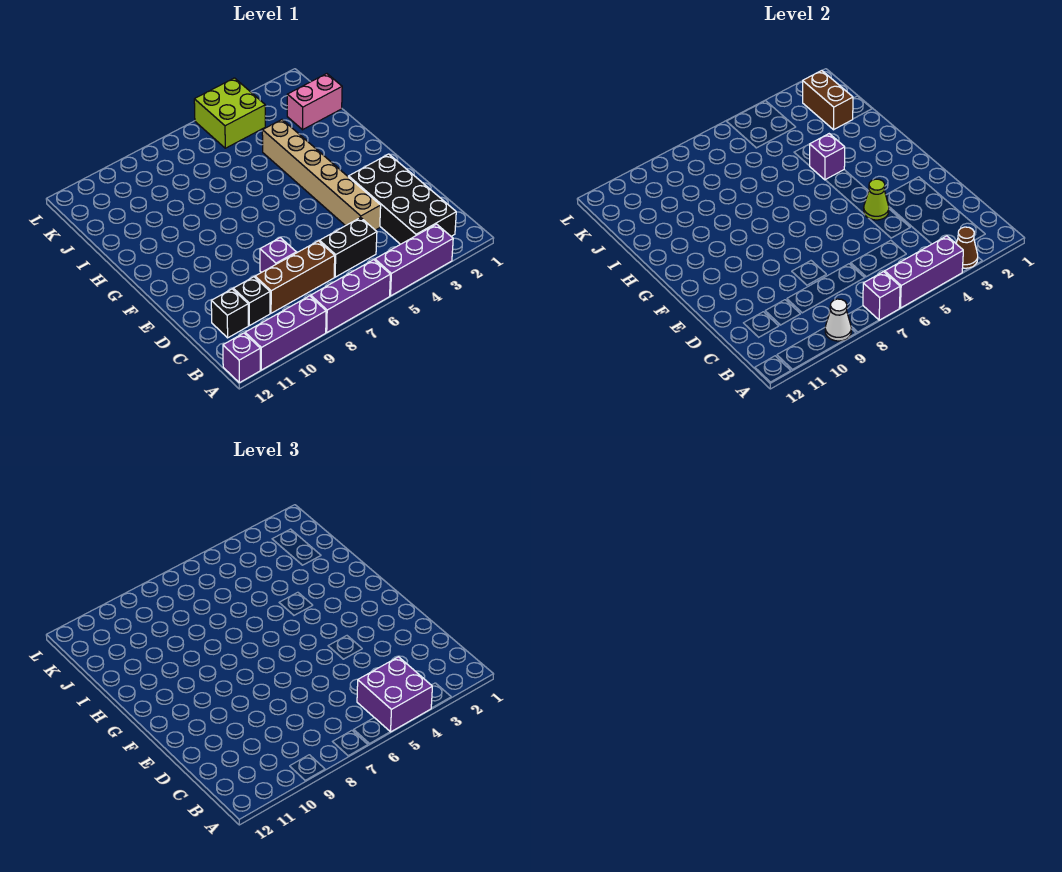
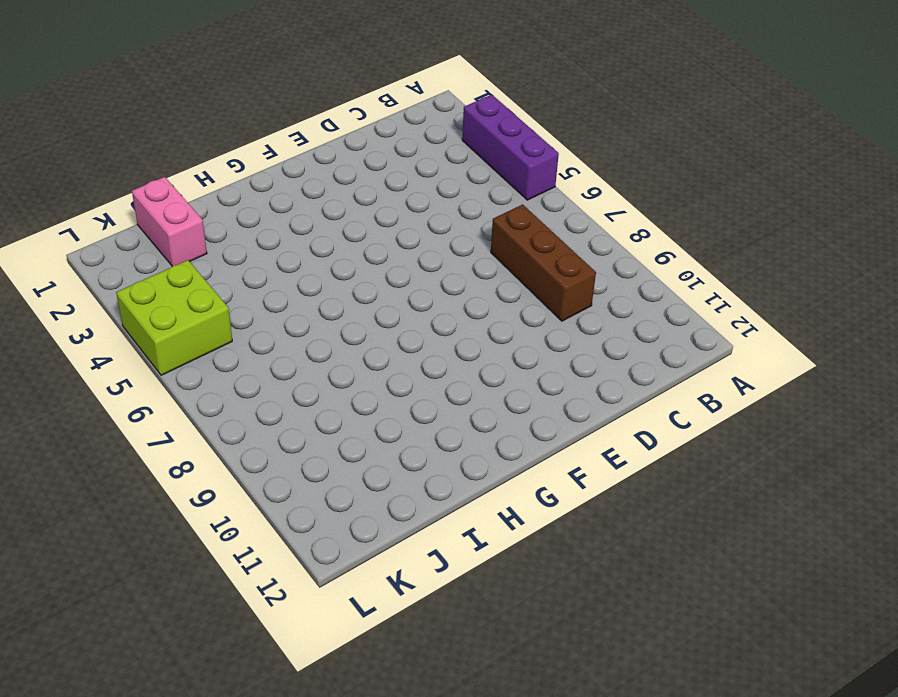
none -> purple 1x3 brick [311,260,390,332]
none -> purple 1x3 brick [245,296,326,370]
none -> purple 1x1 brick [223,333,260,383]

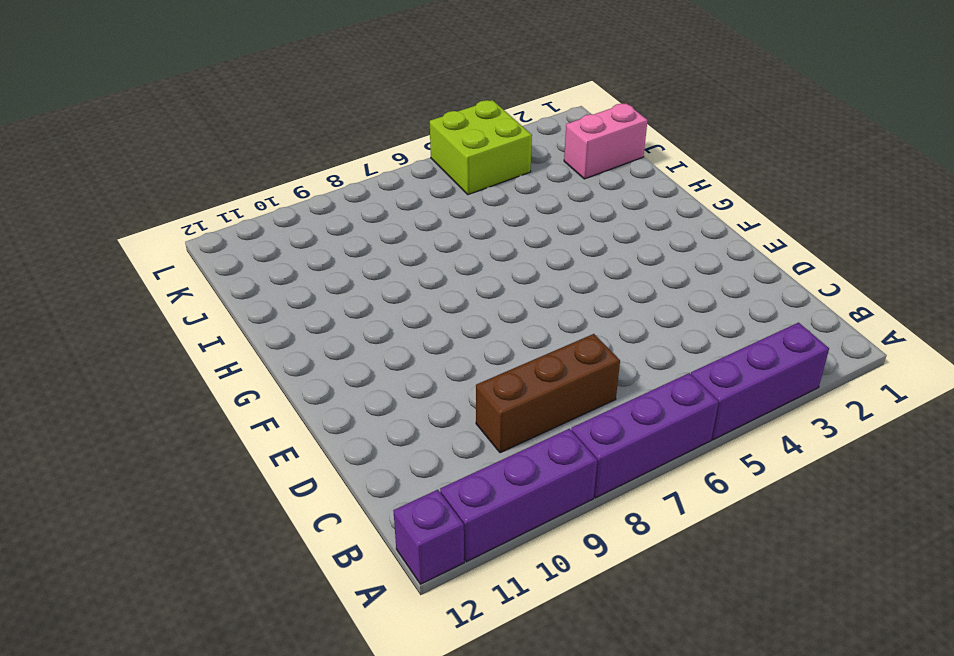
none -> black 2x4 brick [349,154,456,244]
none -> black 1x2 brick [319,217,377,277]
none -> black 1x1 brick [233,277,270,326]

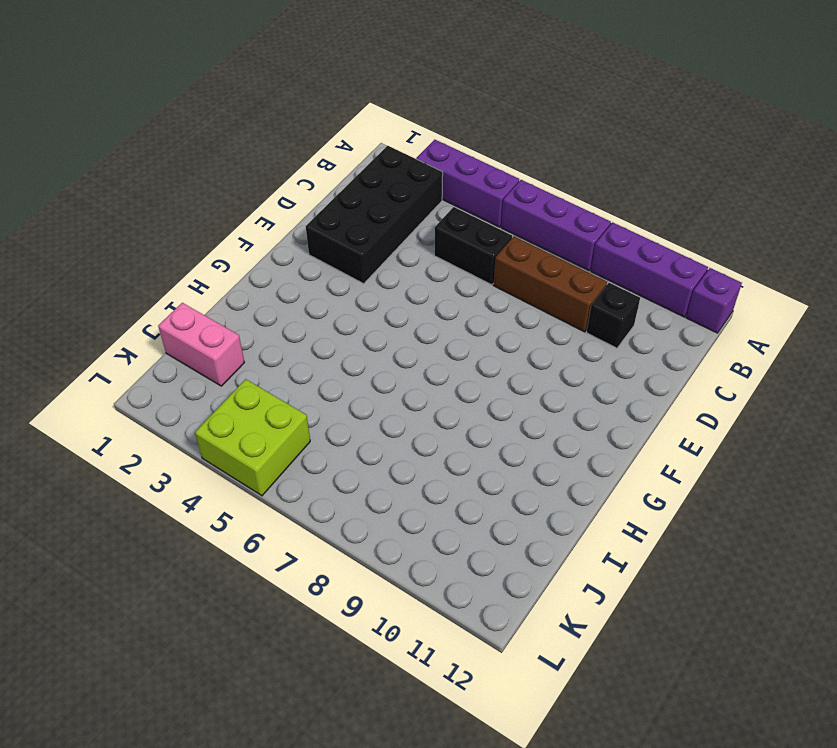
none -> black 1x1 brick [211,289,248,338]
none -> tan 1x6 brick [262,120,381,230]
none -> purple 1x1 brick [260,238,296,273]

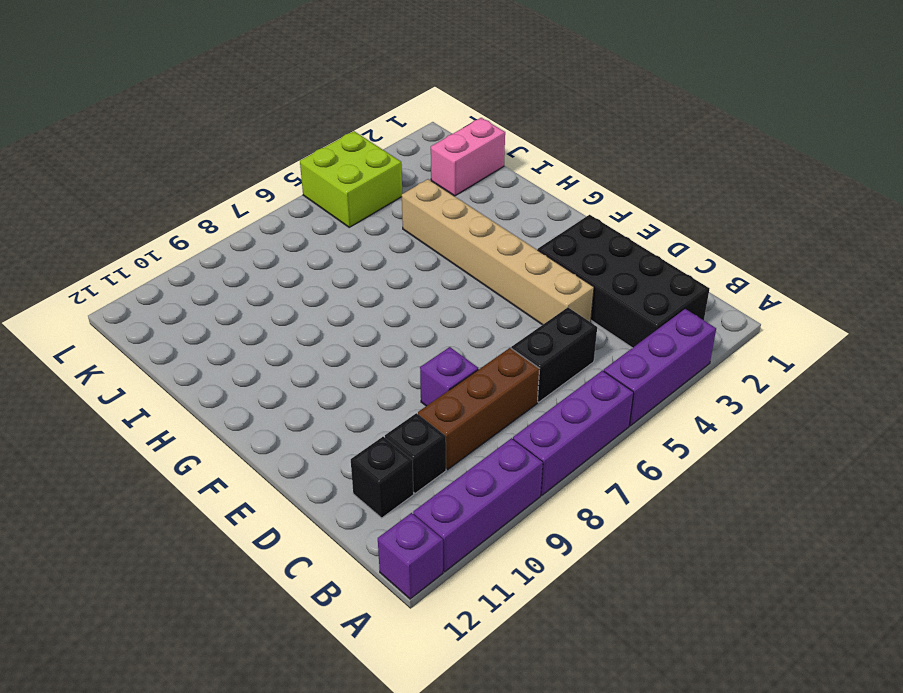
none -> brown 1x1 cone [956,227,978,268]
none -> purple 1x3 brick [885,236,963,308]
none -> purple 1x1 brick [863,272,900,320]

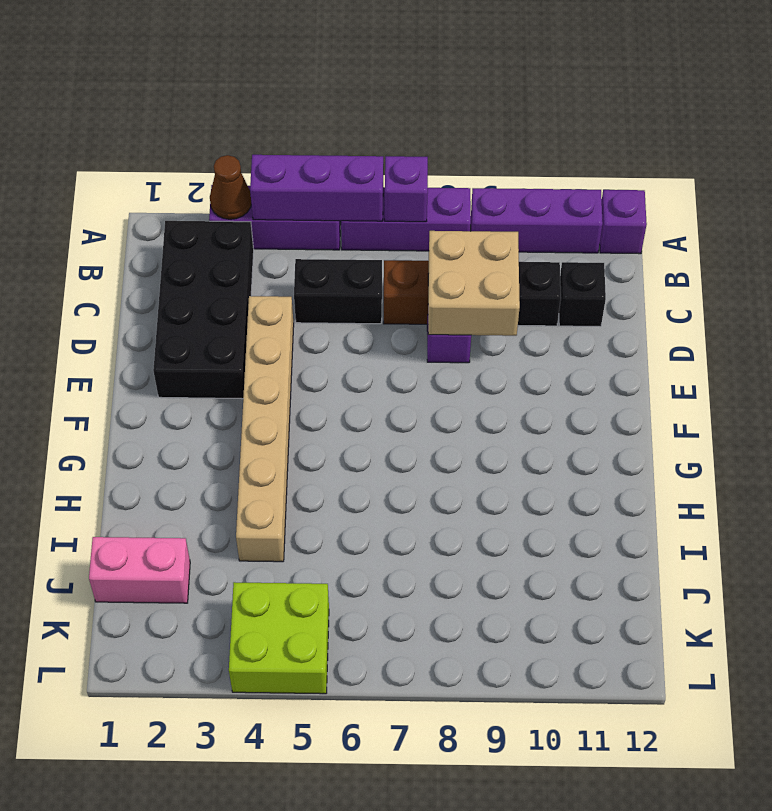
tan 2x2 brick [428,231,520,336] -> none
none -> white 1x1 cone [825,299,851,341]
none -> lime 1x1 cone [864,179,889,220]
none -> purple 1x1 brick [810,134,845,180]

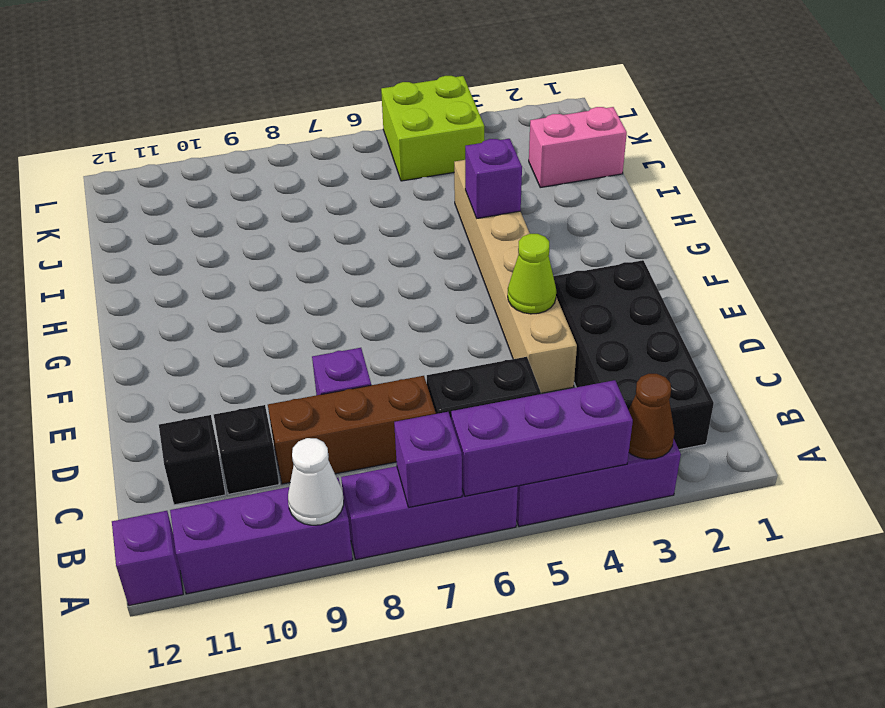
none -> brown 1x2 brick [803,71,853,130]
none -> purple 2x2 brick [357,657,432,732]

